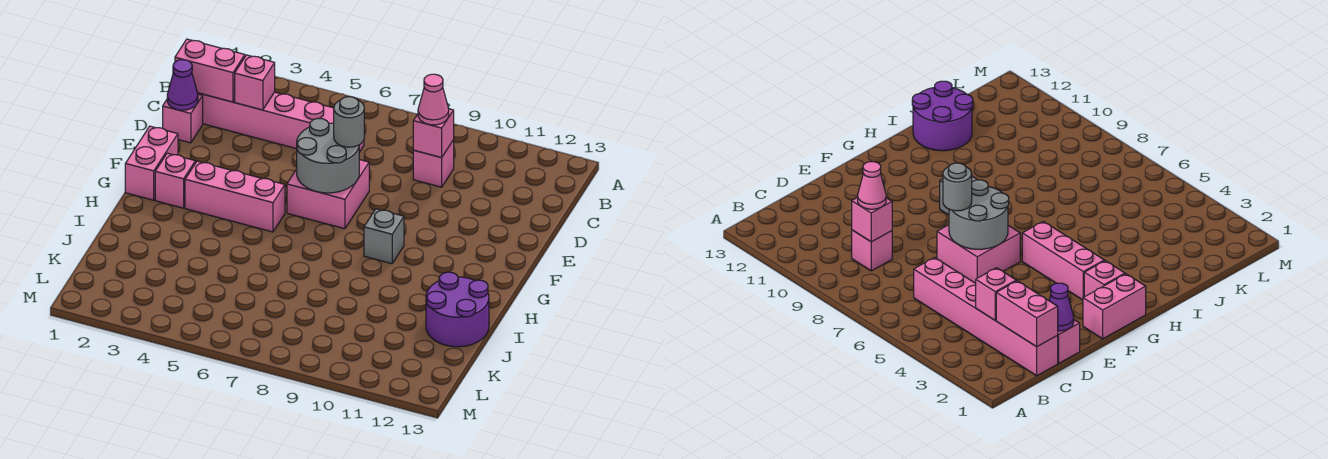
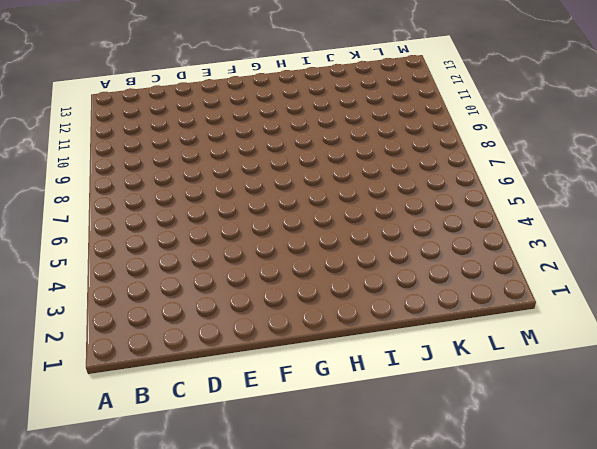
none -> pink 1x6 brick [198,92,364,152]
none -> pink 1x1 brick [413,140,454,187]
none -> pink 1x1 brick [163,94,203,143]

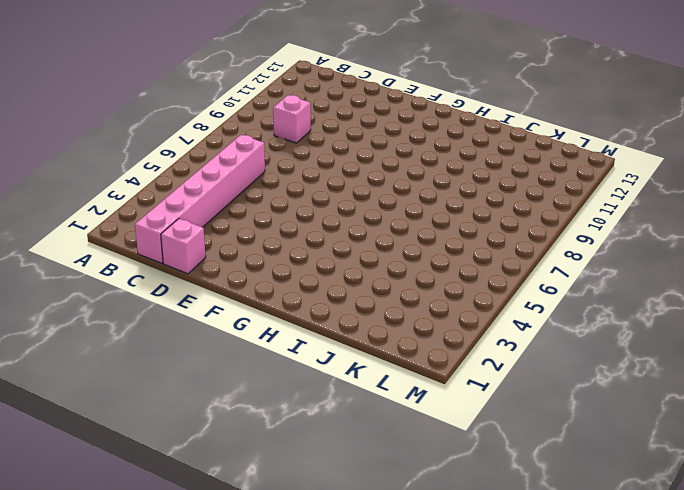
none -> pink 2x2 brick [287,160,369,229]
none -> pink 1x2 brick [125,126,178,200]
none -> pink 1x1 brick [155,153,195,208]

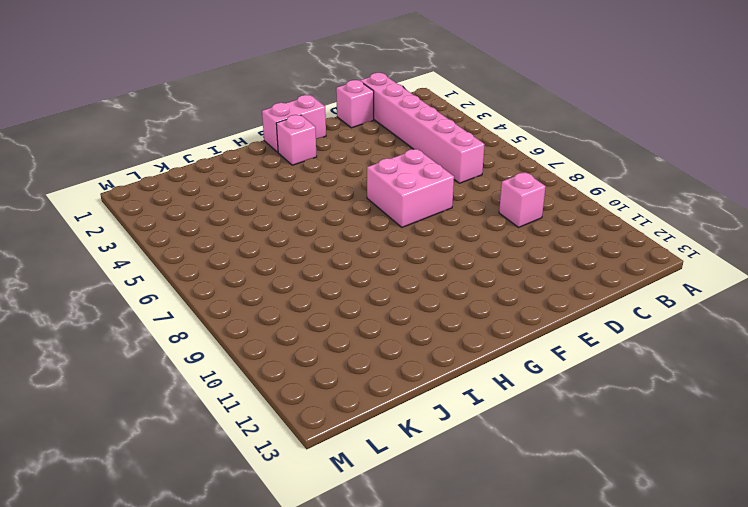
none -> pink 1x3 brick [185,161,285,232]
none -> grey 1x1 brick [364,209,404,264]
none -> purple 2x2 round brick [426,272,489,347]

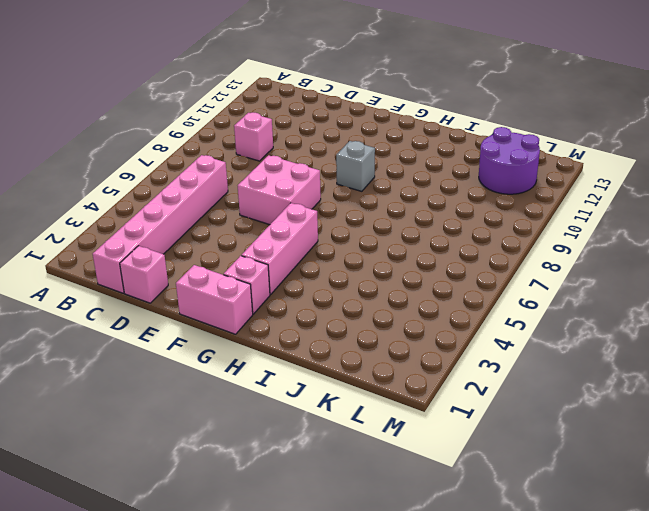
purple 2x2 round brick [479,127,540,194] -> purple 2x2 round brick moved to [426,272,489,347]
none -> pink 1x2 brick [175,39,245,102]
none -> pink 1x1 brick [235,55,275,110]
none -> pink 1x1 brick [413,109,454,158]

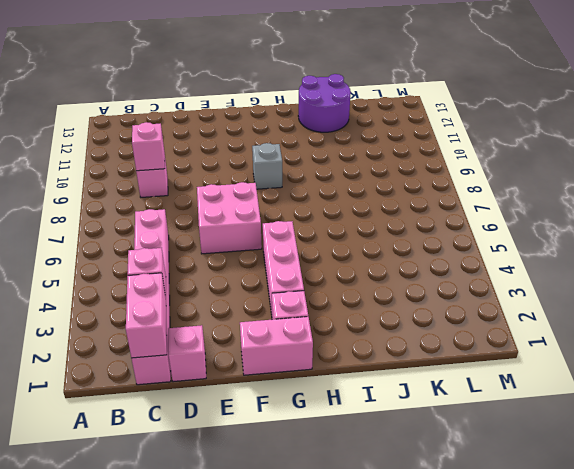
none -> purple 1x1 cone [167,60,198,110]
none -> grey 2x2 round brick [297,118,359,193]
none -> pink 1x1 cone [418,74,449,125]

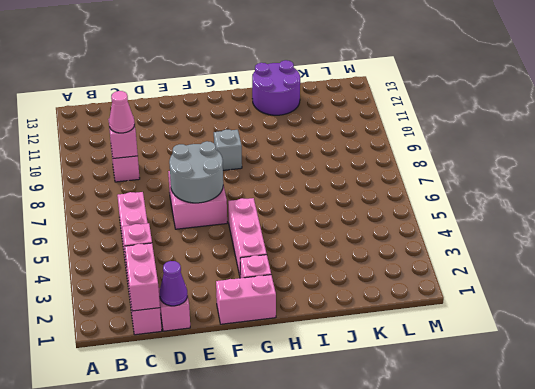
none -> grey 1x1 round brick [334,97,364,147]

